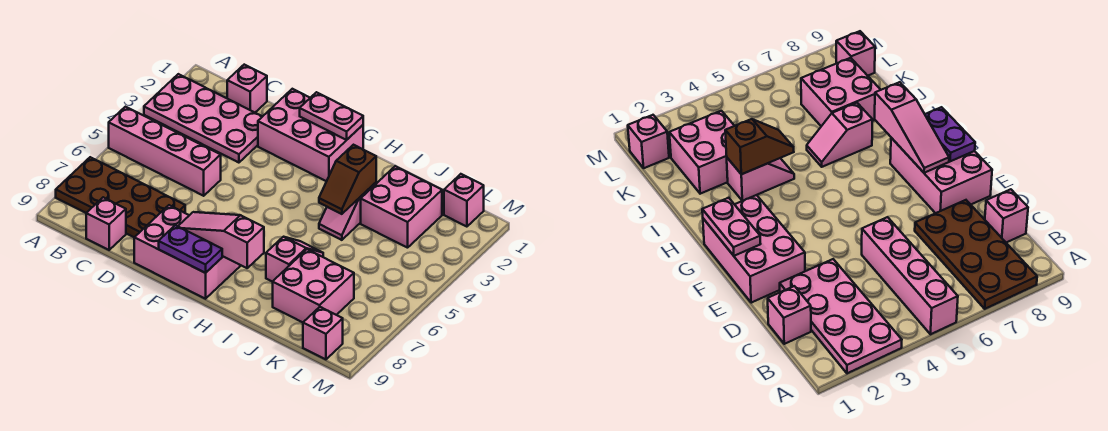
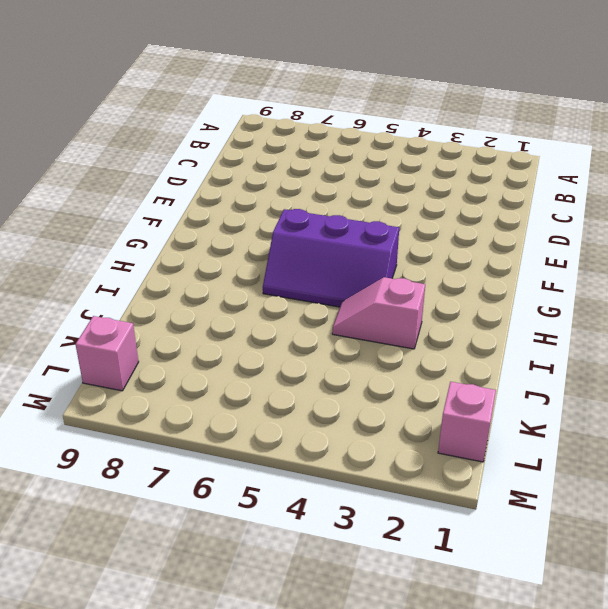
purple 2x3 slope [263,209,399,307] -> none
none -> pink 2x4 plate [144,74,263,163]
none -> pink 1x4 brick [109,107,221,196]
none -> brown 2x4 plate [56,157,185,237]

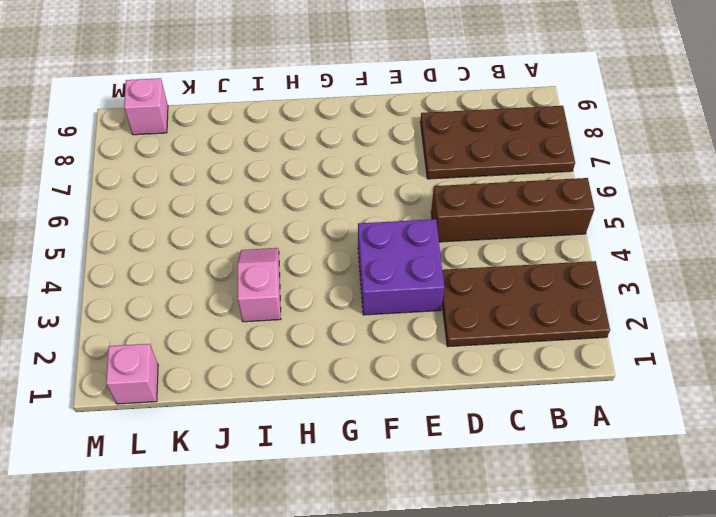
brown 2x4 plate [442,261,610,347] -> pink 2x4 plate [144,74,263,163]
brown 1x4 brick [431,178,594,242] -> pink 1x4 brick [109,107,221,196]
purple 2x2 brick [358,219,444,315] -> none
none -> pink 1x1 brick [227,65,267,112]
none -> pink 1x1 brick [86,197,126,250]
none -> pink 2x3 brick [258,89,363,181]

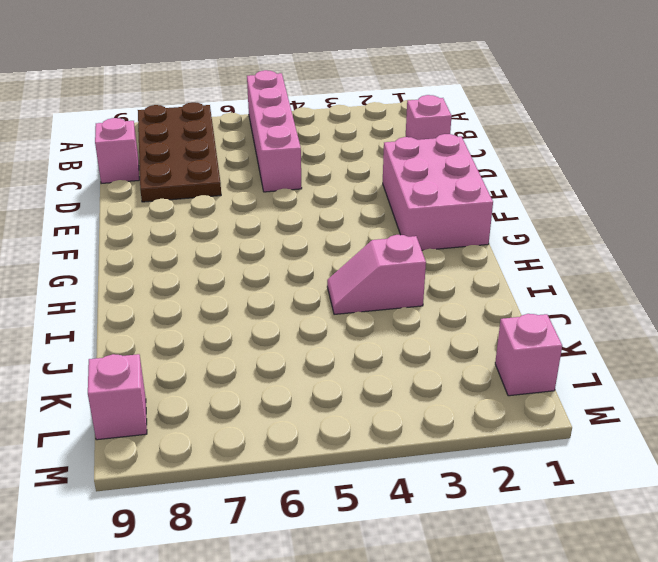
none -> pink 2x4 plate [144,74,263,163]
none -> pink 2x3 brick [134,205,240,299]
none -> pink 1x2 slope [266,237,323,282]

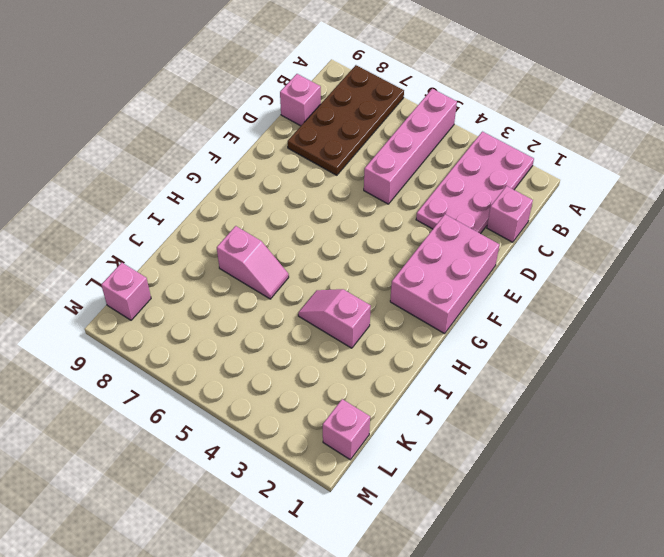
none -> pink 2x3 brick [134,205,240,299]
none -> pink 2x2 brick [361,166,442,248]
none -> pink 2x2 brick [273,249,354,322]

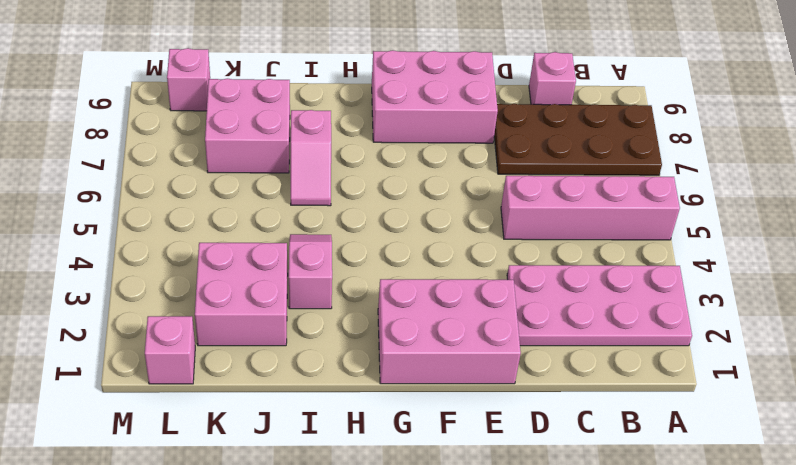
none -> pink 1x1 brick [227,65,267,112]
none -> pink 1x2 plate [300,92,363,140]
none -> pink 1x3 slope [178,212,264,268]

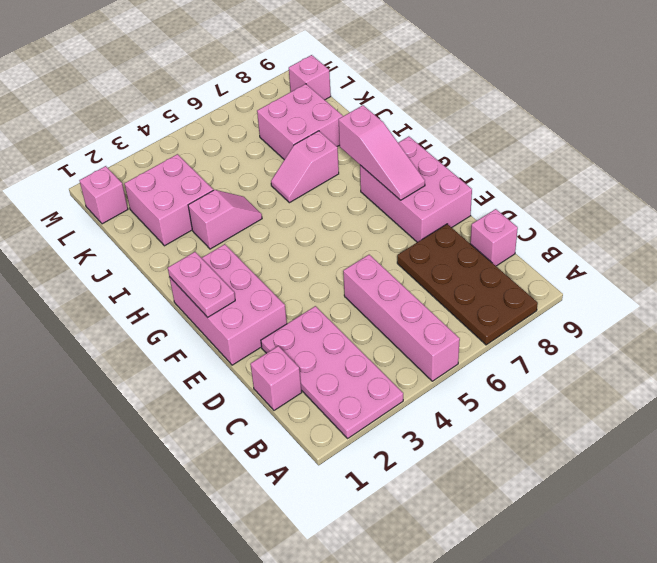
none -> purple 1x2 plate [159,225,222,273]
none -> brown 1x2 slope [319,145,376,214]

